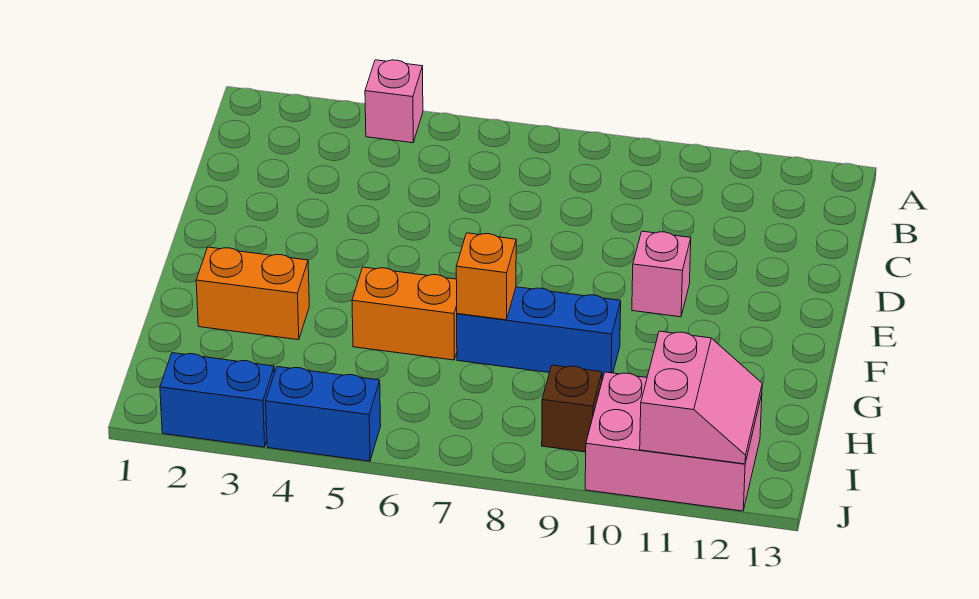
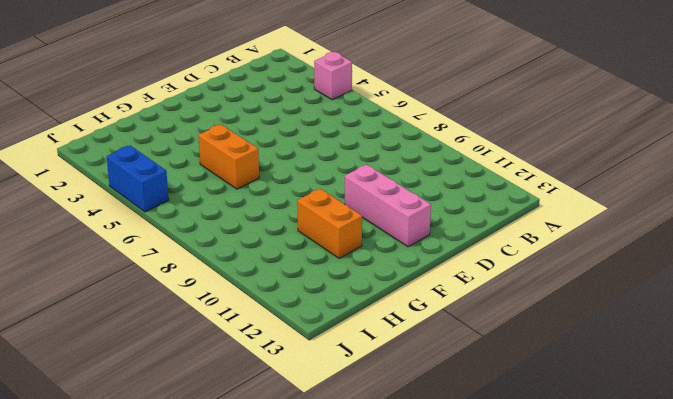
pink 1x3 brick [345,165,431,247] -> pink 1x1 brick [632,231,691,317]
orange 1x2 brick [297,189,362,258] -> orange 1x2 brick moved to [196,247,309,340]
none -> blue 1x3 brick [457,287,621,380]
none -> brown 1x1 brick [542,365,602,452]

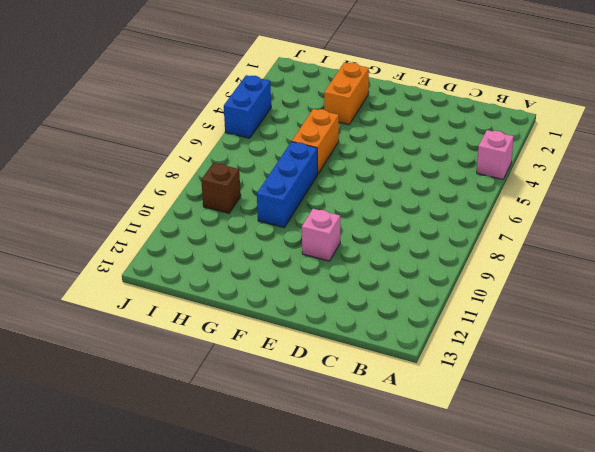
none -> pink 2x3 brick [585,372,762,511]
none -> blue 1x2 brick [160,353,274,447]

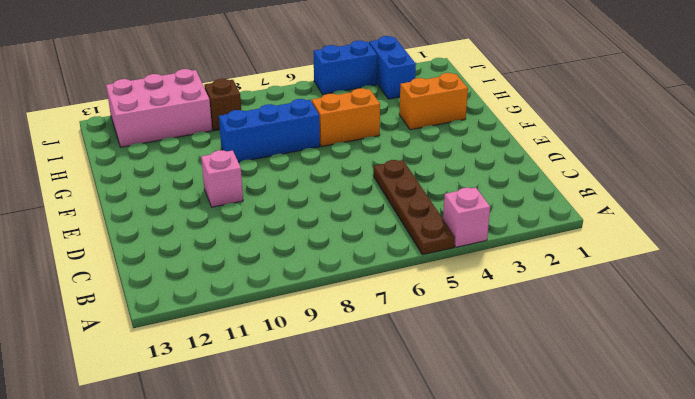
brown 1x4 plate [373,160,455,255] -> none
blue 1x2 brick [369,36,416,99] -> blue 1x2 brick turned to [160,353,274,447]
none -> orange 1x1 brick [456,233,516,320]
none -> pink 2x2 slope [640,331,762,464]

